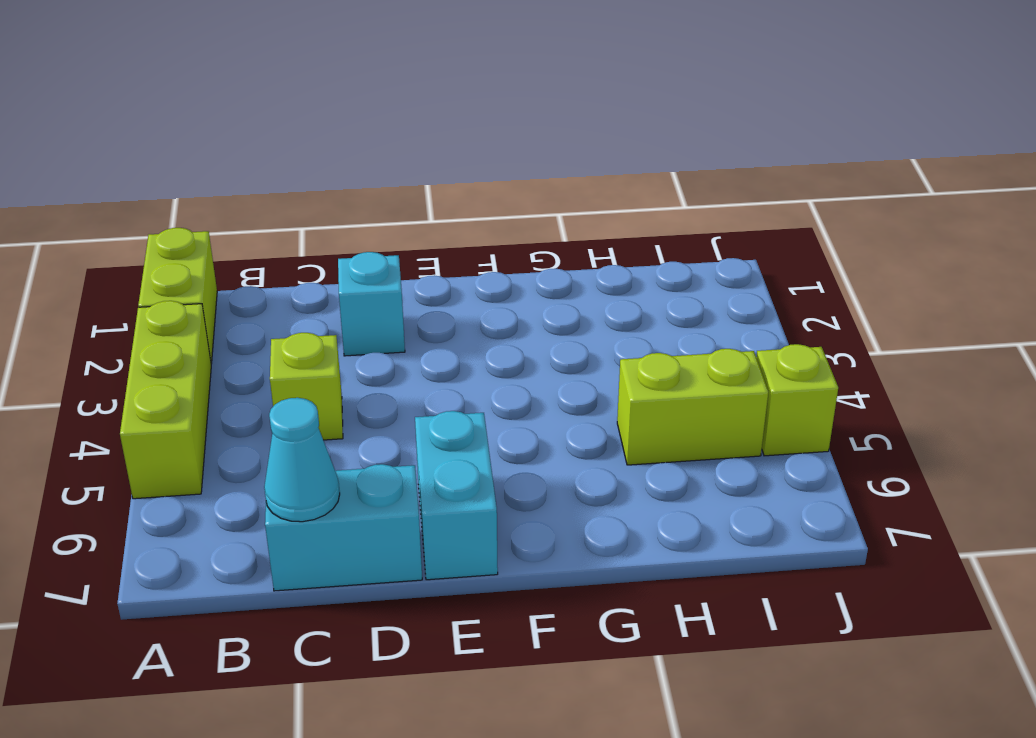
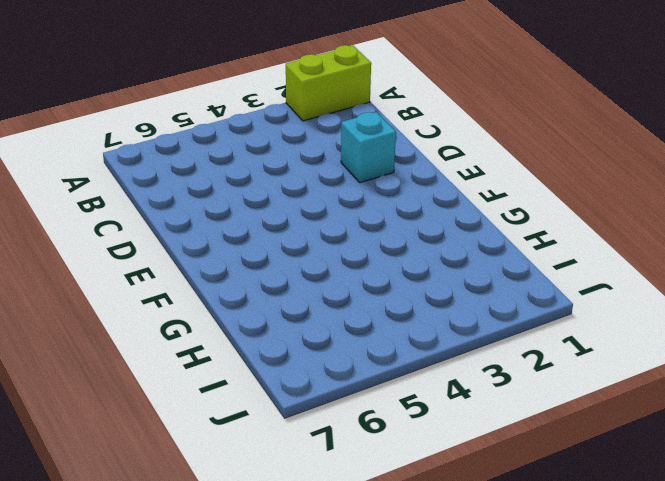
none -> lime 1x3 brick [120,301,211,499]
none -> lime 1x1 brick [270,333,343,440]

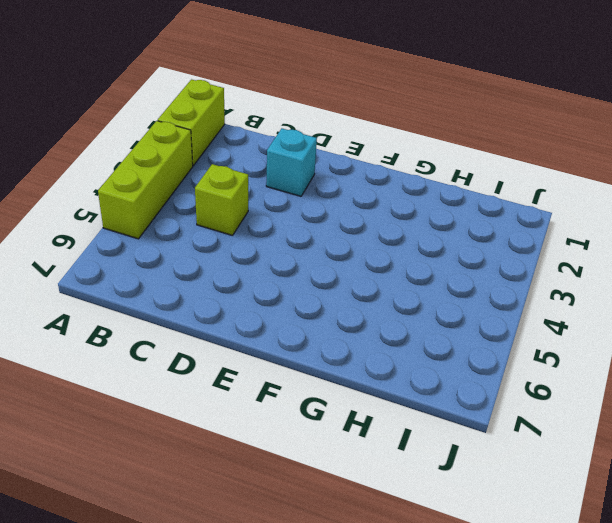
none -> cyan 1x2 brick [265,464,422,591]
none -> cyan 1x2 brick [415,411,498,580]

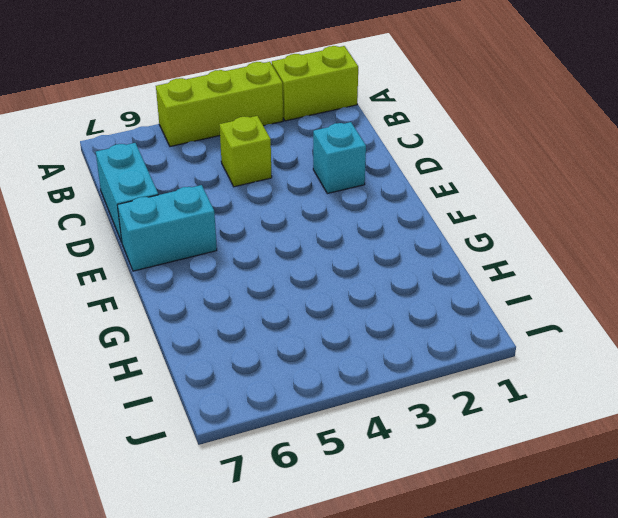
none -> lime 1x2 brick [617,349,768,465]
none -> lime 1x1 brick [756,344,838,456]

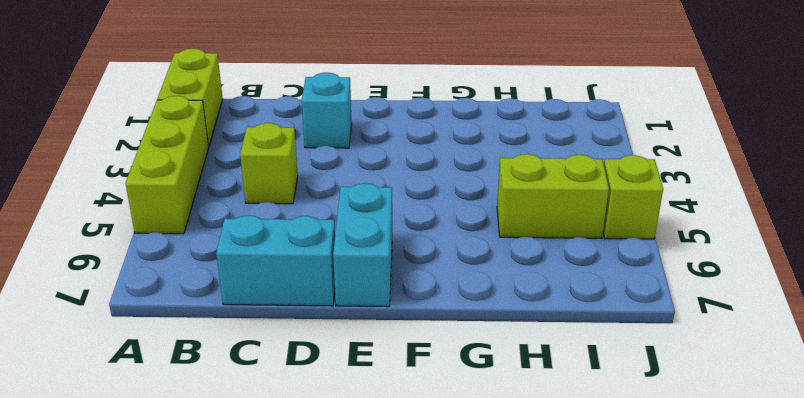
none -> cyan 1x1 cone [264,398,340,522]

